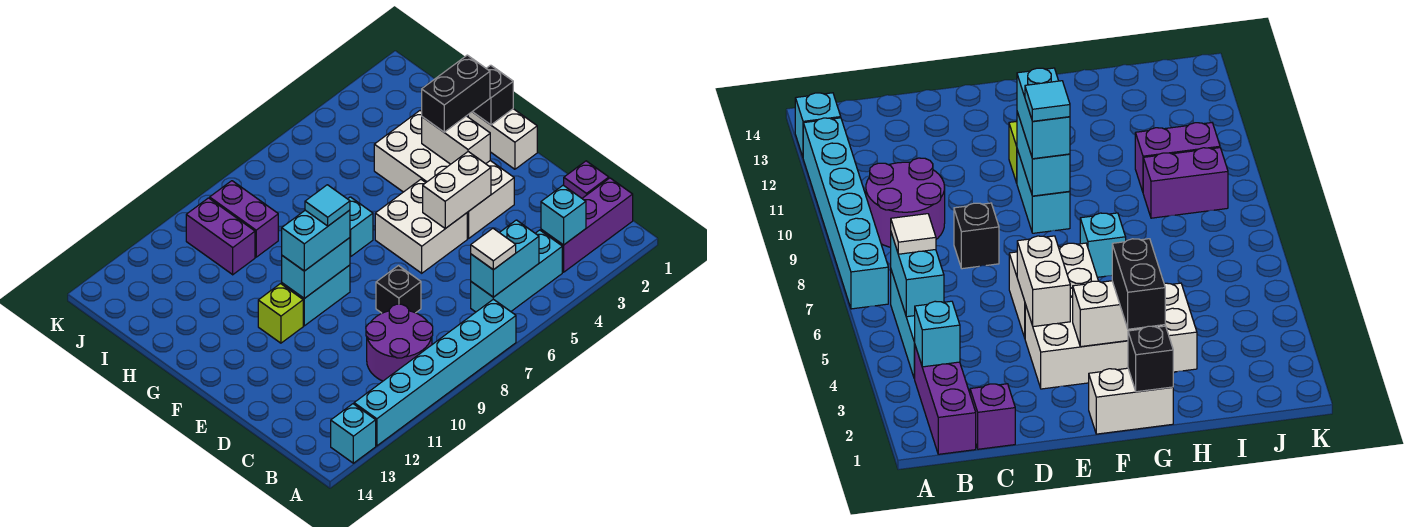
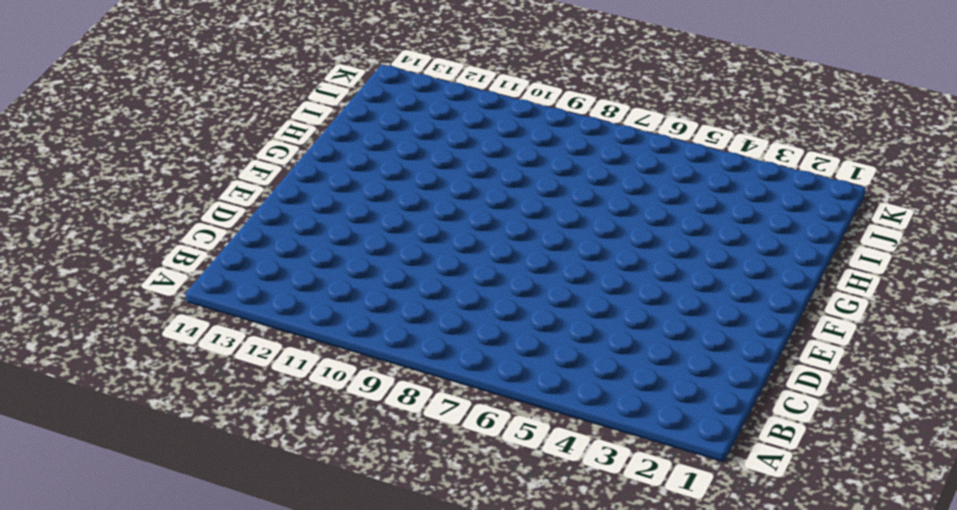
none -> cyan 1x6 brick [354,299,516,446]
none -> cyan 1x1 brick [331,404,376,463]
none -> purple 1x3 brick [541,178,633,272]

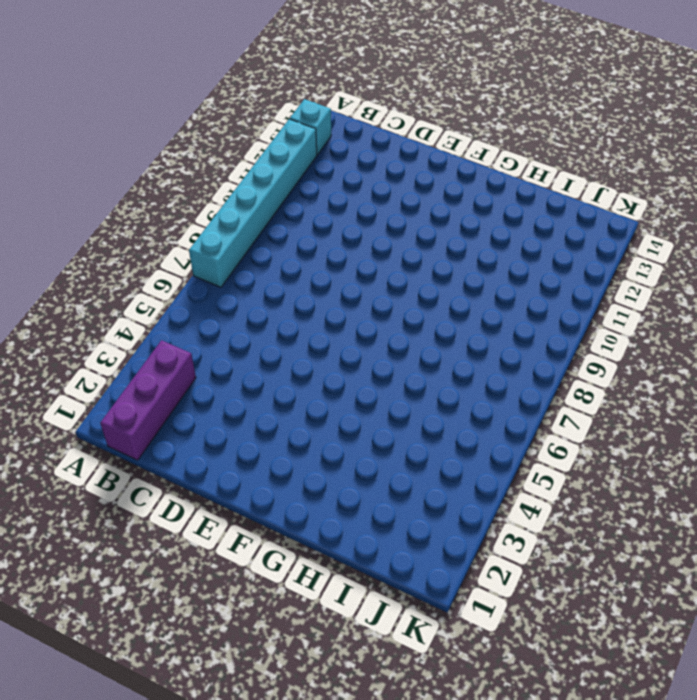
none -> cyan 1x3 brick [471,230,562,312]
none -> purple 2x2 round brick [366,304,433,381]
none -> purple 1x1 brick [564,161,609,198]

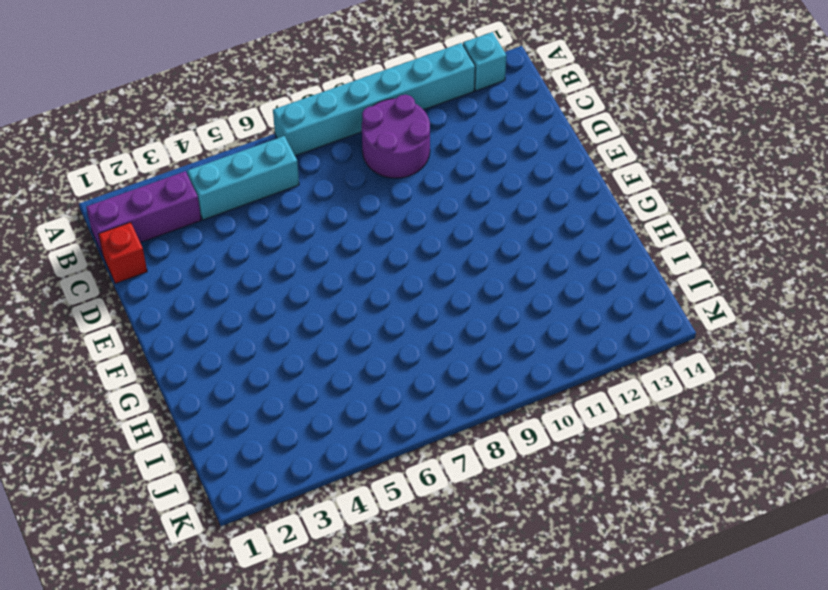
red 1x1 brick [98,222,147,284] -> purple 1x1 brick [564,161,609,198]
none -> black 1x1 brick [376,266,421,313]
none -> white 2x4 brick [374,111,514,238]
none -> white 2x2 brick [375,179,467,273]

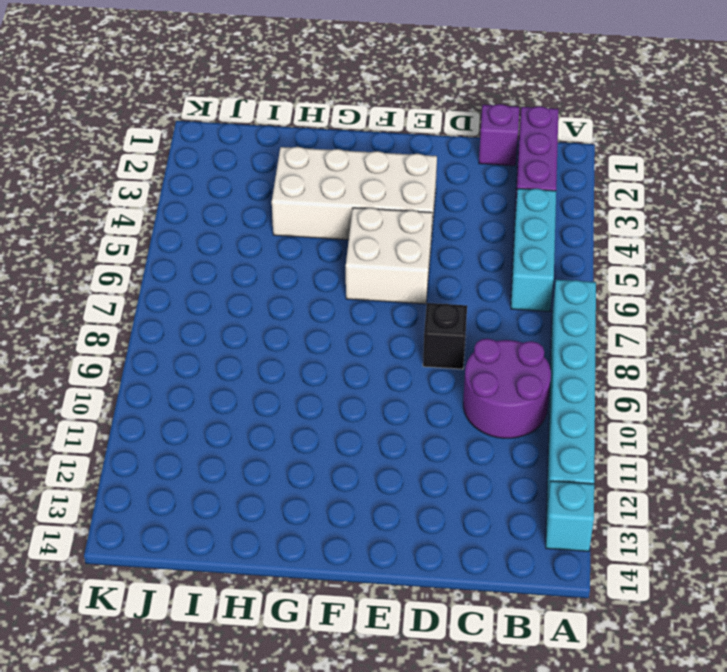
none -> white 1x2 brick [468,109,537,169]
none -> cyan 1x2 brick [282,265,350,326]
none -> lime 1x1 brick [258,284,303,343]

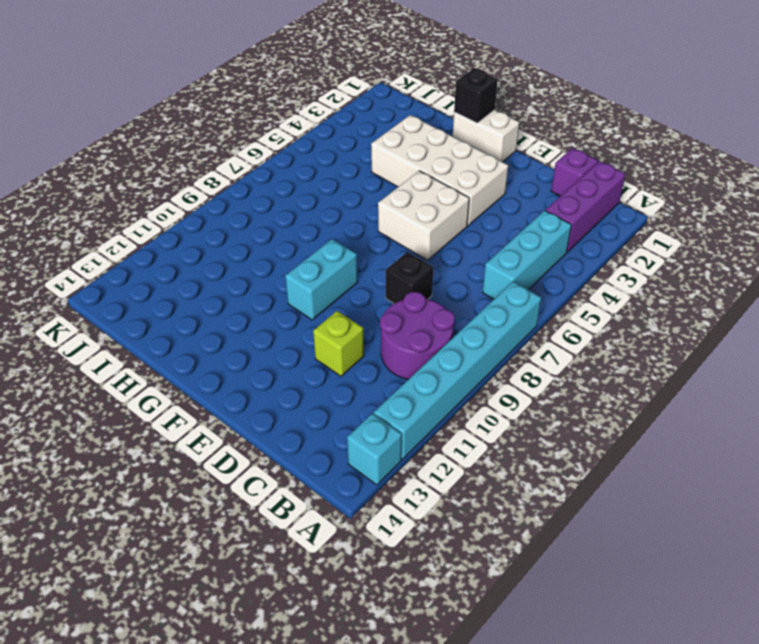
lime 1x1 brick [313,311,364,376] -> lime 1x1 brick moved to [258,284,303,343]
none -> cyan 1x1 brick [348,197,373,256]
none -> purple 1x2 brick [210,181,278,257]
none -> purple 1x2 brick [186,198,255,275]

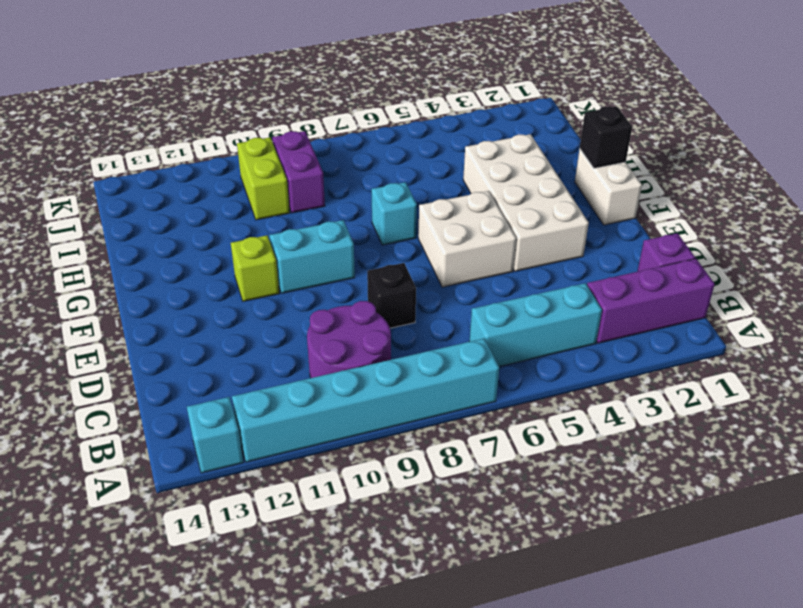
lime 1x2 brick [237,137,290,220] -> purple 1x2 brick [186,198,255,275]
none -> cyan 1x1 brick [541,185,586,245]
none -> cyan 1x2 brick [471,220,539,297]
none -> white 1x2 brick [423,152,491,228]

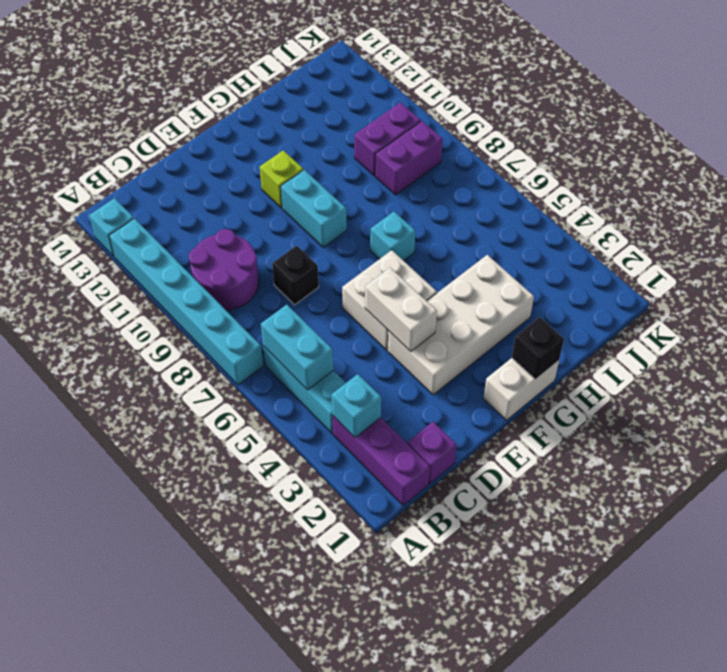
none -> white 1x2 brick [422,116,490,164]
none -> cyan 1x2 brick [282,238,350,298]
none -> white 1x1 tile [471,228,516,270]

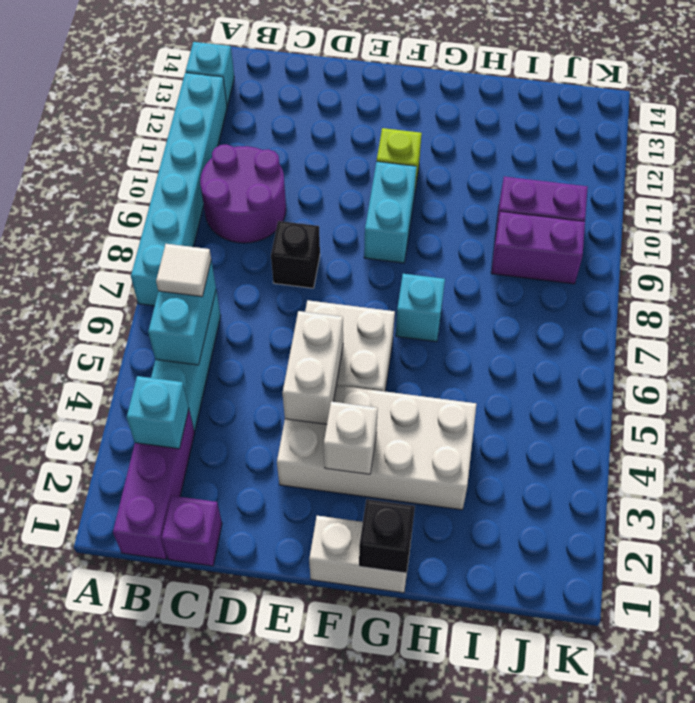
white 1x1 brick [324,402,378,474] -> white 1x2 brick [422,116,490,164]
none -> cyan 1x2 brick [282,238,350,298]
none -> cyan 1x2 brick [282,210,350,271]
none -> black 1x2 brick [422,55,490,132]

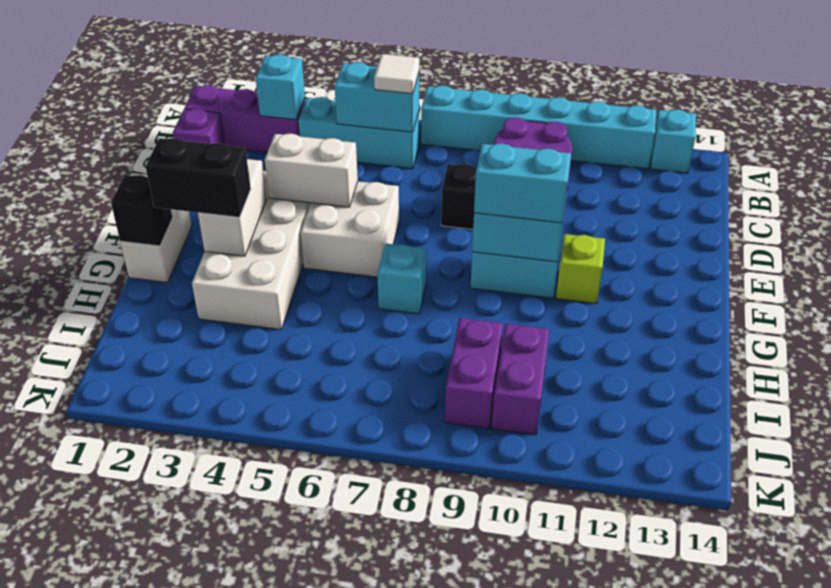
none -> cyan 1x1 tile [305,185,350,226]

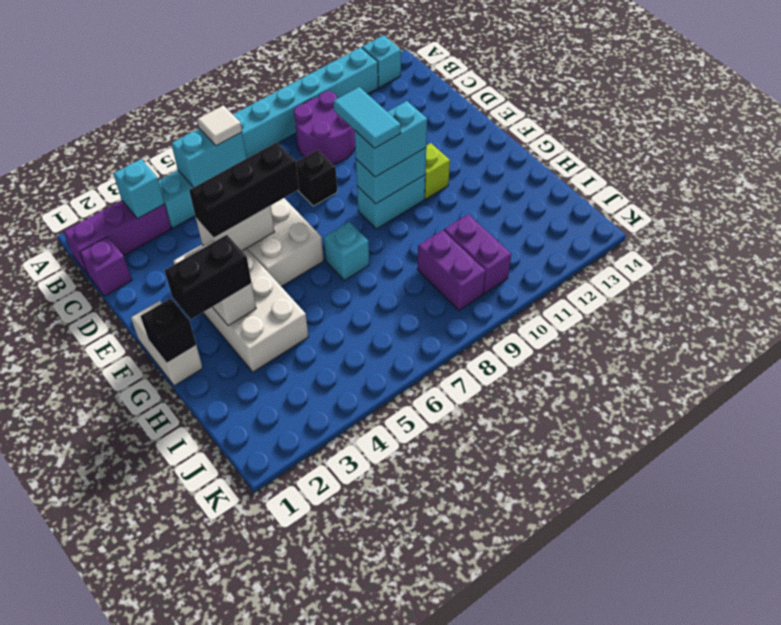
black 1x3 brick [189,142,299,238] -> none
cyan 1x2 tile [333,87,401,148] -> cyan 1x1 tile [305,185,350,226]

